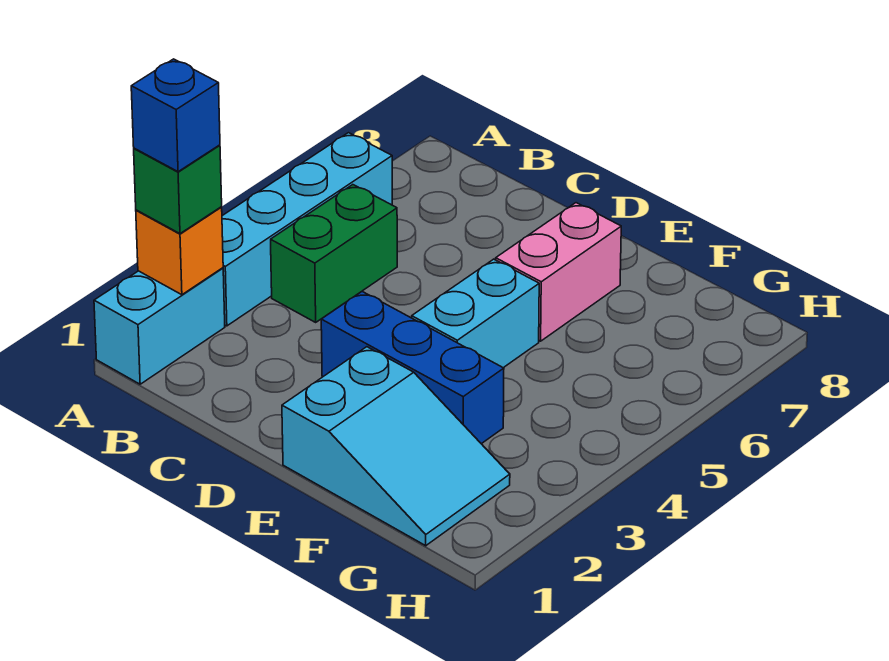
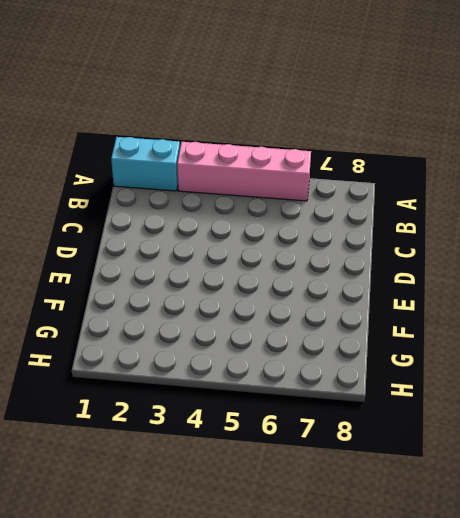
pink 1x4 brick [177,142,311,201] -> cyan 1x4 brick [222,133,392,326]
none -> green 1x2 brick [271,185,397,322]
none -> blue 1x3 brick [321,292,504,444]

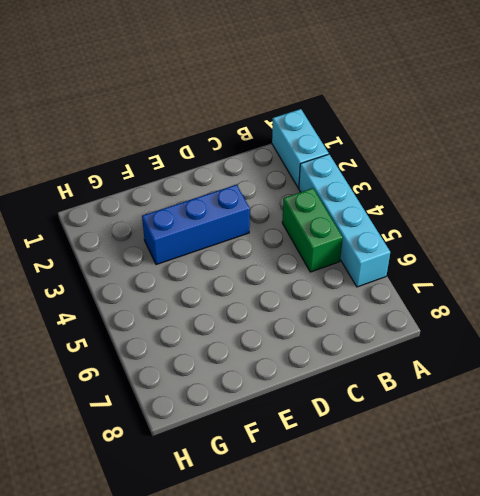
none -> cyan 2x3 slope [282,347,510,546]
none -> cyan 1x2 brick [412,259,539,368]

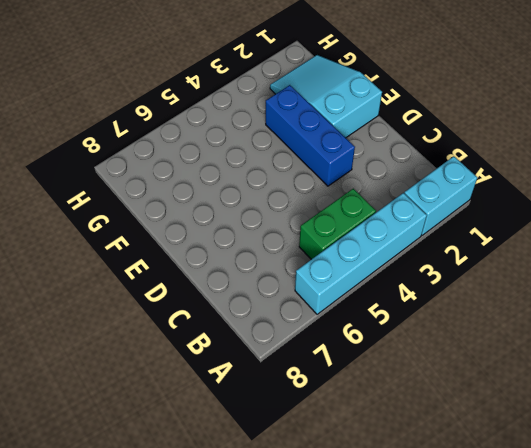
none -> cyan 1x2 brick [412,259,539,368]
none -> pink 1x2 brick [496,203,621,341]

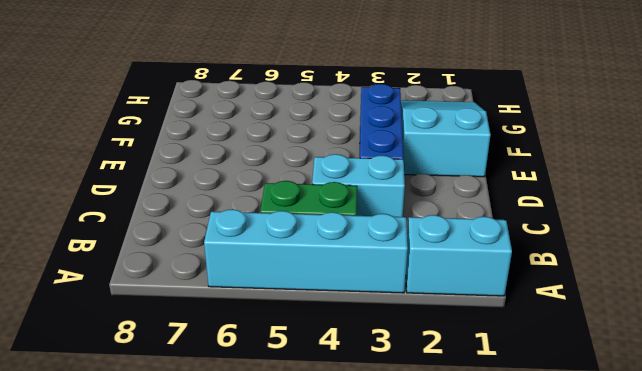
cyan 1x2 brick [312,154,405,217] -> cyan 1x2 brick moved to [412,259,539,368]
none -> pink 1x2 brick [496,203,621,341]
none -> orange 1x1 brick [136,207,223,295]

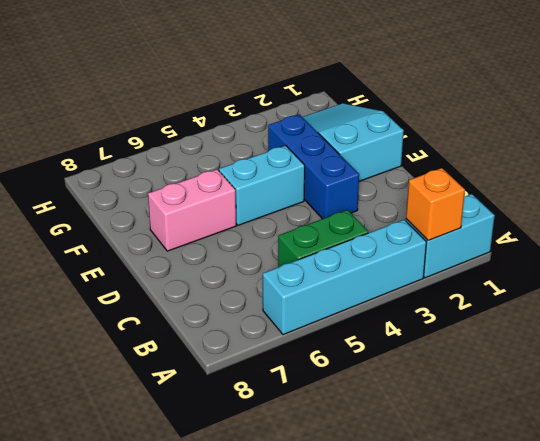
none -> green 1x1 brick [134,145,222,234]
none -> blue 1x1 brick [131,59,220,172]

